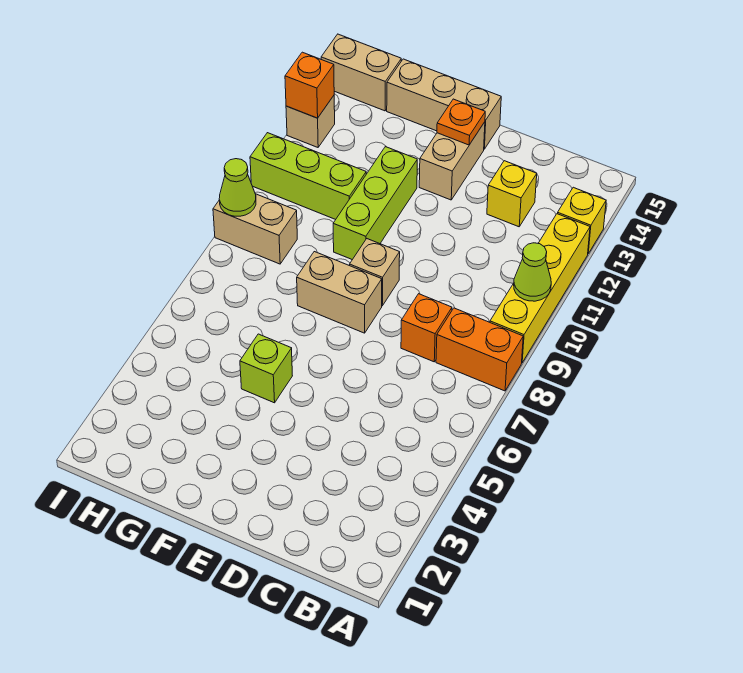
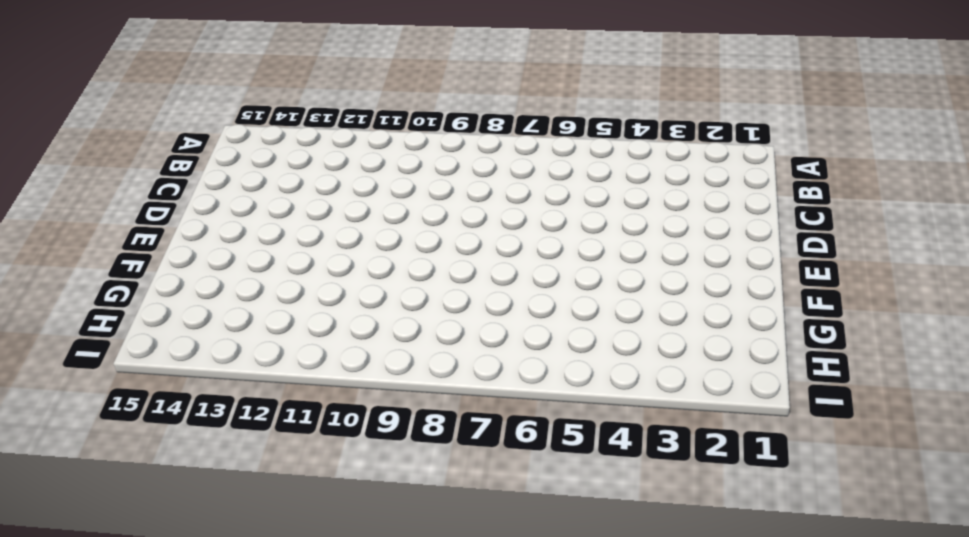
none -> orange 1x2 brick [436,308,523,391]
none -> yellow 1x4 brick [490,214,590,362]
none -> yellow 1x1 brick [557,187,606,254]

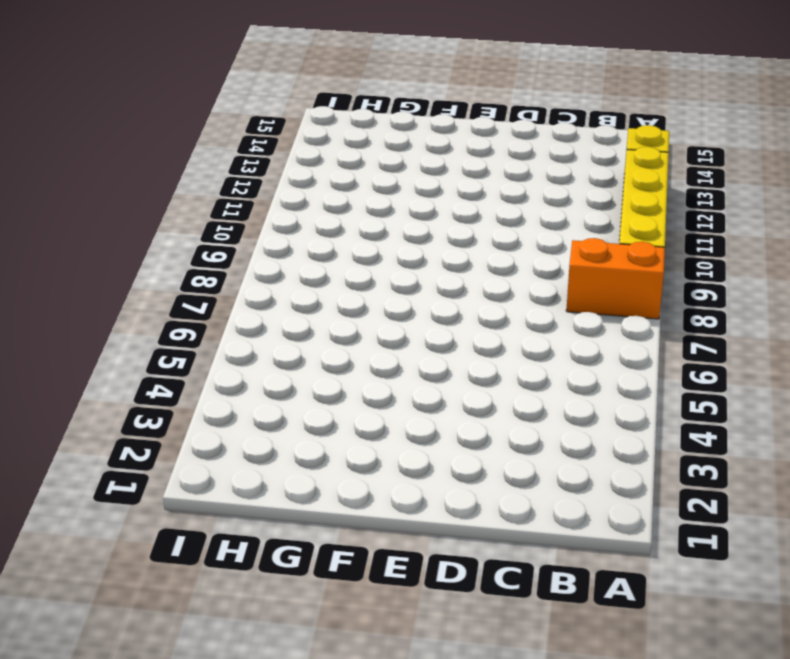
none -> orange 1x1 brick [401,294,452,362]
none -> yellow 1x1 brick [487,161,537,227]
none -> tan 1x2 brick [297,252,382,333]

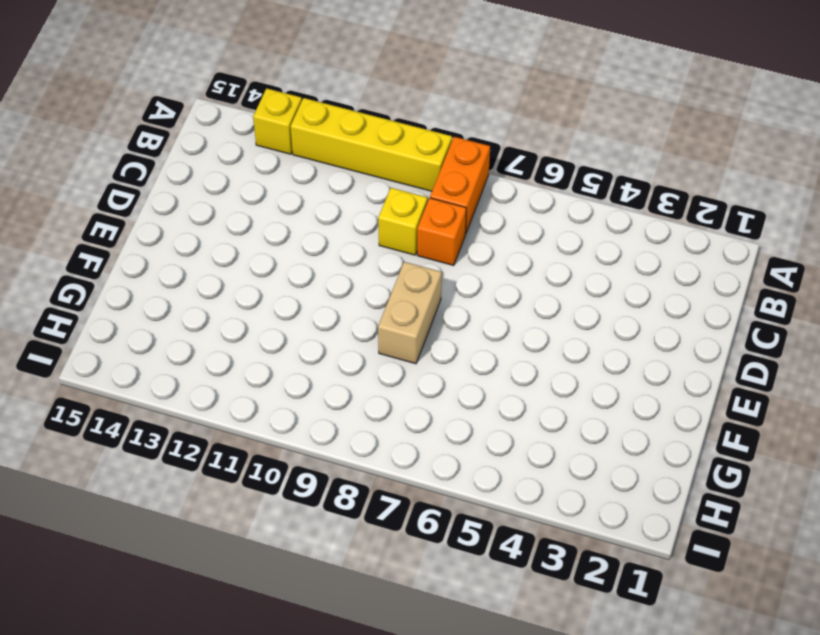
yellow 1x1 brick [378,188,428,255] -> yellow 1x1 brick moved to [487,161,537,227]
none -> tan 1x1 brick [350,239,400,306]
none -> tan 1x2 brick [419,122,485,200]
none -> tan 1x3 brick [387,59,501,149]

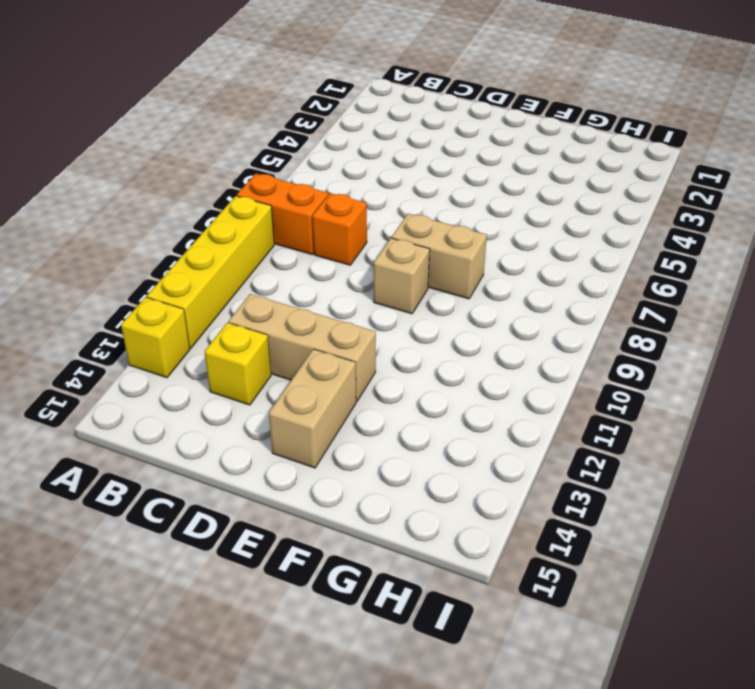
tan 1x3 brick [228,294,376,401] -> tan 1x3 brick moved to [387,59,501,149]
none -> lime 1x1 brick [240,334,292,403]
none -> lime 1x3 brick [333,147,417,260]
none -> lime 1x3 brick [250,133,366,220]

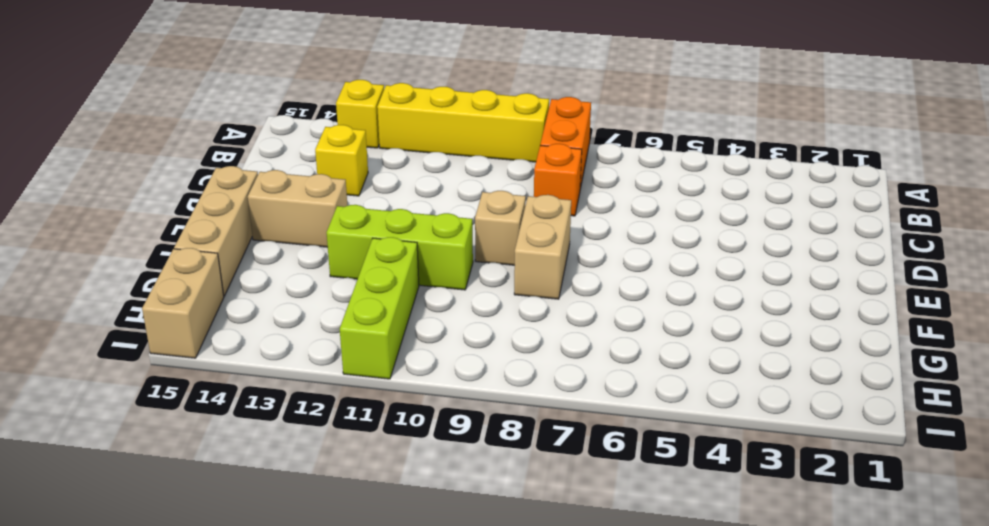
none -> lime 1x1 brick [240,334,292,403]
none -> tan 1x2 brick [213,194,297,264]
none -> tan 1x1 brick [286,96,335,147]

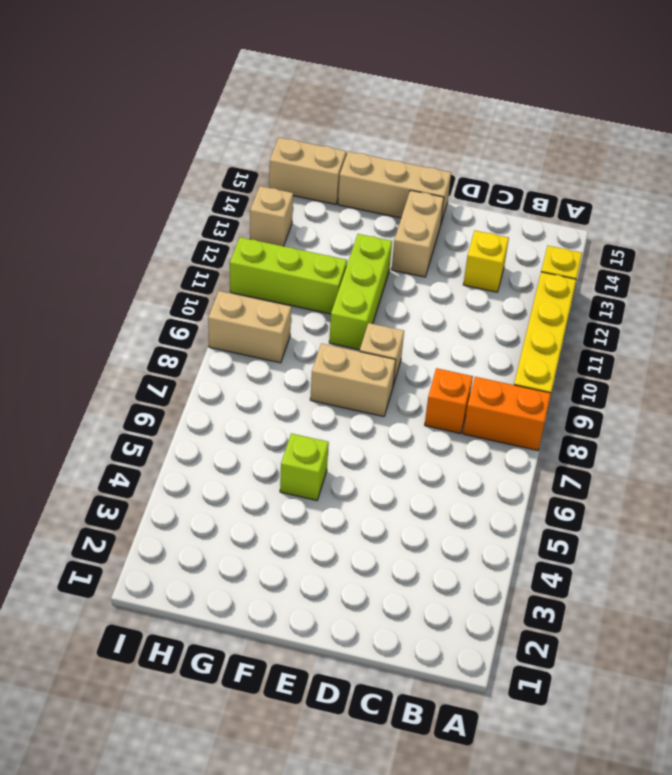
none -> lime 1x1 cone [514,243,551,301]
none -> orange 1x1 plate [437,99,485,145]
none -> lime 1x1 cone [219,159,256,216]

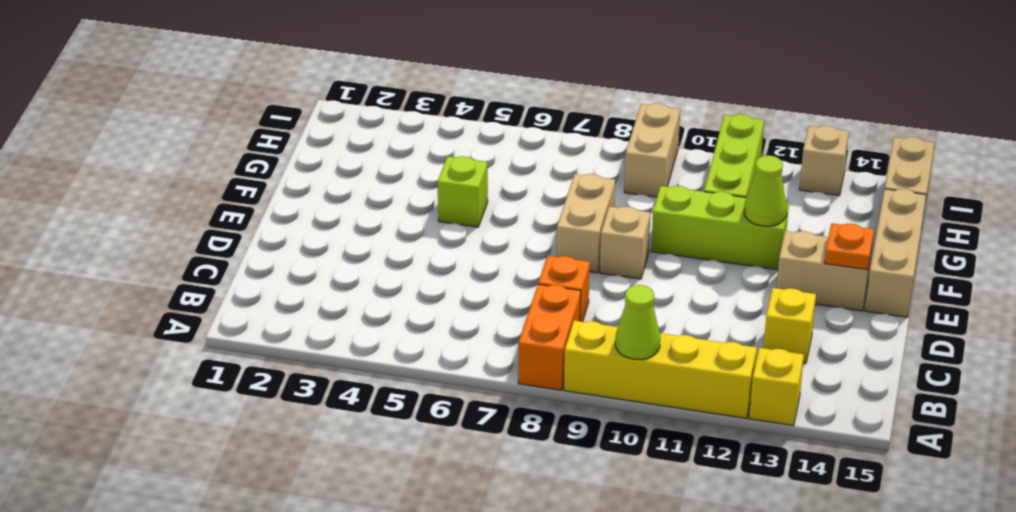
lime 1x1 cone [744,156,787,226] -> lime 1x1 cone moved to [219,159,256,216]
none -> orange 1x1 brick [285,52,334,118]

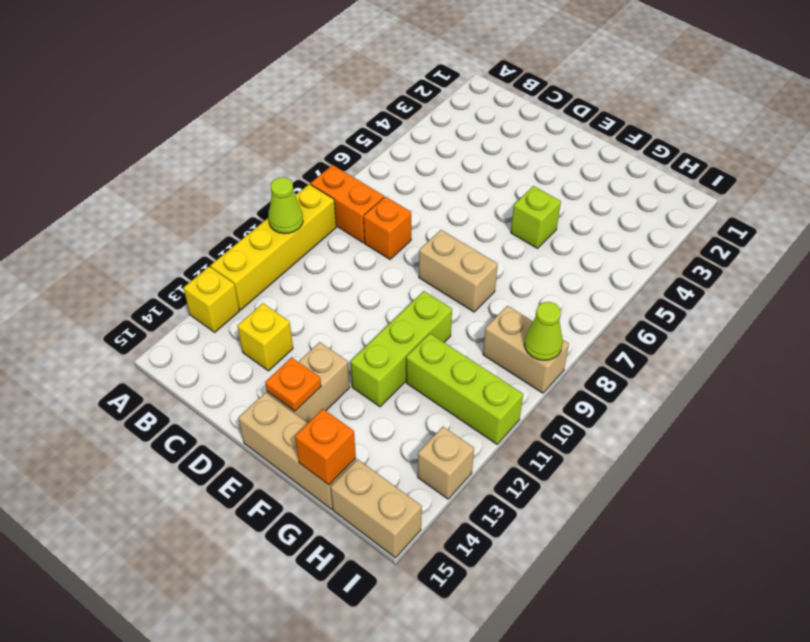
orange 1x1 brick [295,409,356,485] -> orange 1x1 brick moved to [285,52,334,118]
none -> tan 1x1 brick [350,239,400,306]

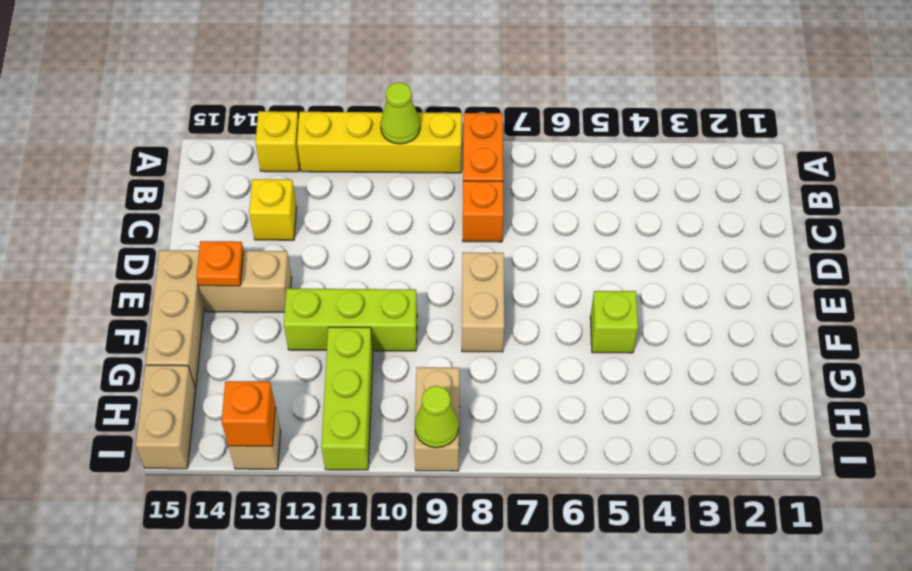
none -> tan 1x1 brick [350,239,400,306]

